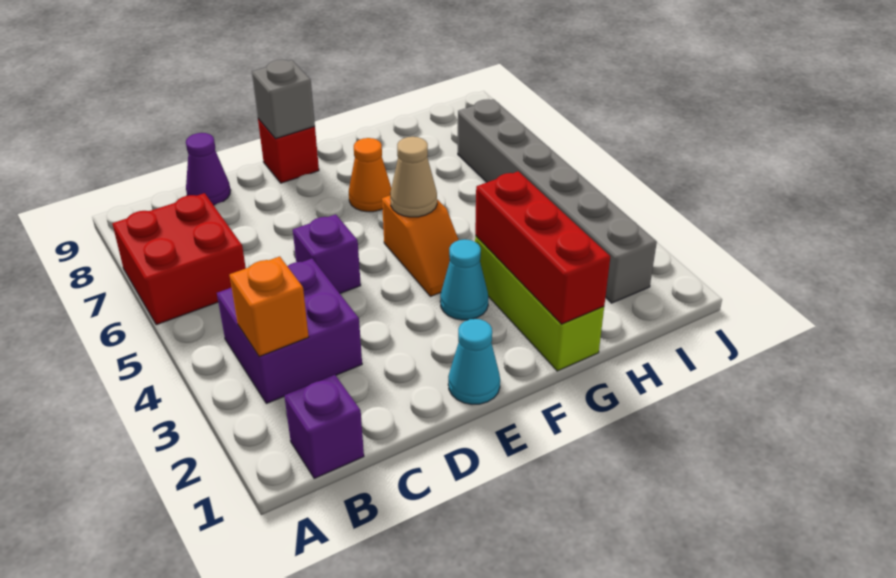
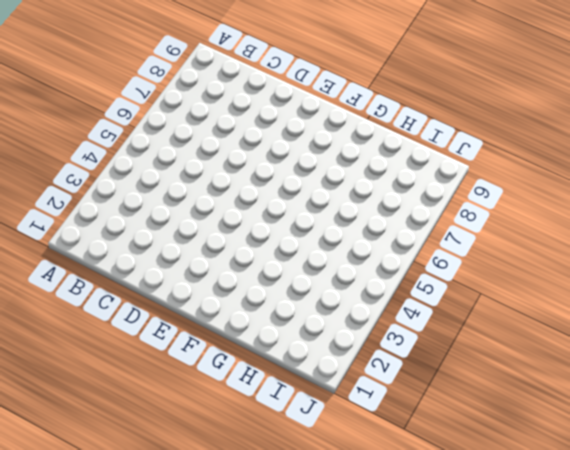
none -> red 2x2 brick [112,193,246,325]
none -> purple 1x1 brick [284,375,364,478]
none -> purple 2x2 brick [217,259,362,404]

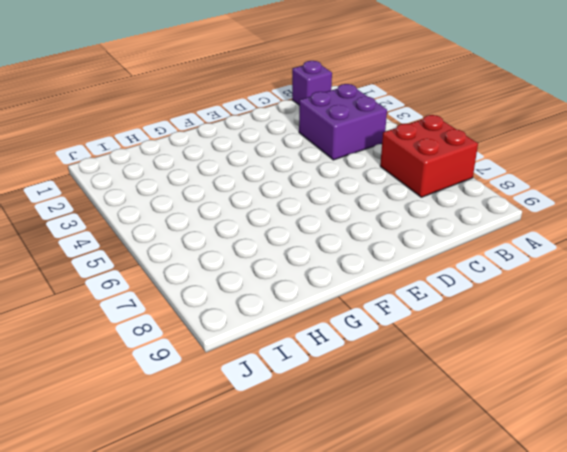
none -> purple 1x1 cone [186,133,230,205]
none -> purple 1x1 brick [293,214,361,293]
none -> cyan 1x1 cone [448,319,500,404]

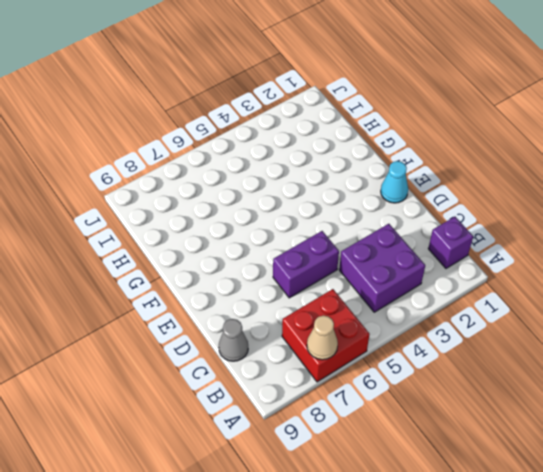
tan 1x1 cone [307,315,338,360] -> tan 1x1 cone moved to [390,137,437,217]
grey 1x1 cone [219,319,248,361] -> purple 1x1 cone [186,133,230,205]
purple 1x2 brick [273,231,339,298] -> purple 1x1 brick [293,214,361,293]
none -> red 1x1 brick [258,119,319,183]
none -> cyan 1x1 cone [440,239,488,320]
none -> orange 1x2 slope [382,196,458,296]

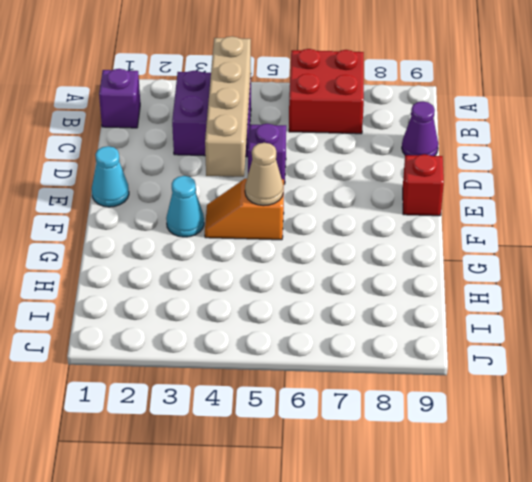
tan 1x4 brick [205,36,251,177] -> none
none -> orange 1x1 cone [349,138,391,212]
none -> lime 1x3 brick [475,236,604,371]
none -> grey 1x6 brick [458,99,657,303]

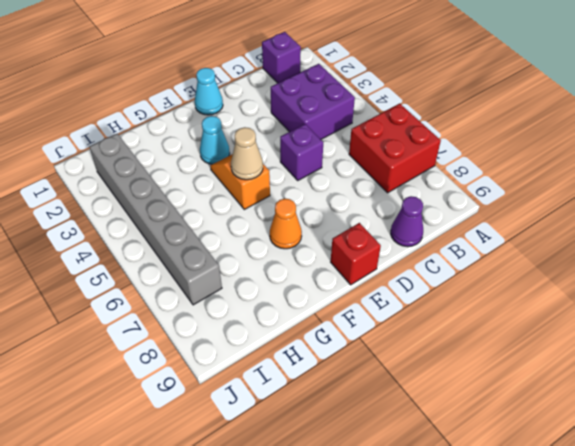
none -> lime 1x3 brick [475,236,604,371]
none -> orange 1x1 brick [230,256,309,357]
none -> grey 1x1 brick [252,60,315,139]

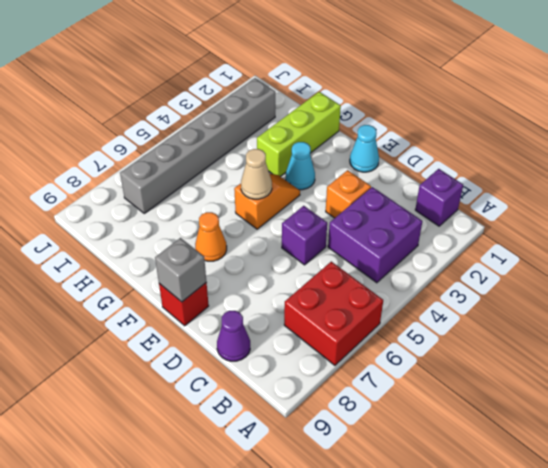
orange 1x1 brick [326,170,371,218] -> orange 1x1 brick moved to [230,256,309,357]
none -> red 1x3 brick [475,171,610,324]

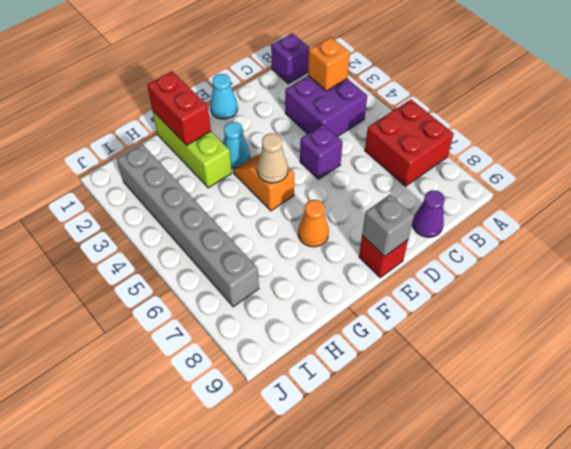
red 1x2 brick [147,71,211,146] -> red 1x3 brick [475,171,610,324]

